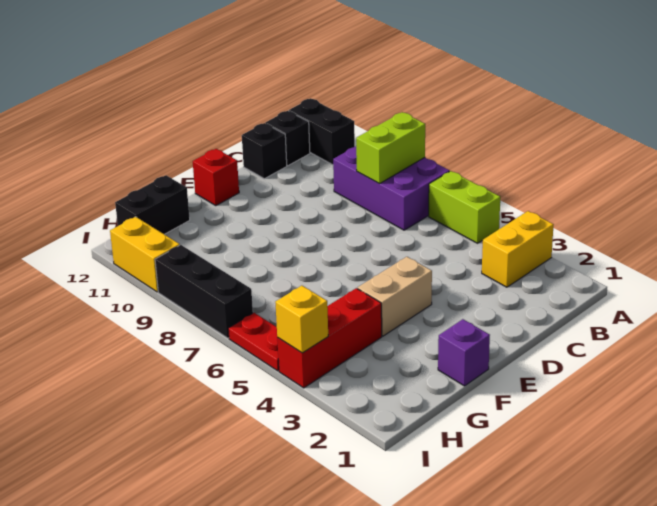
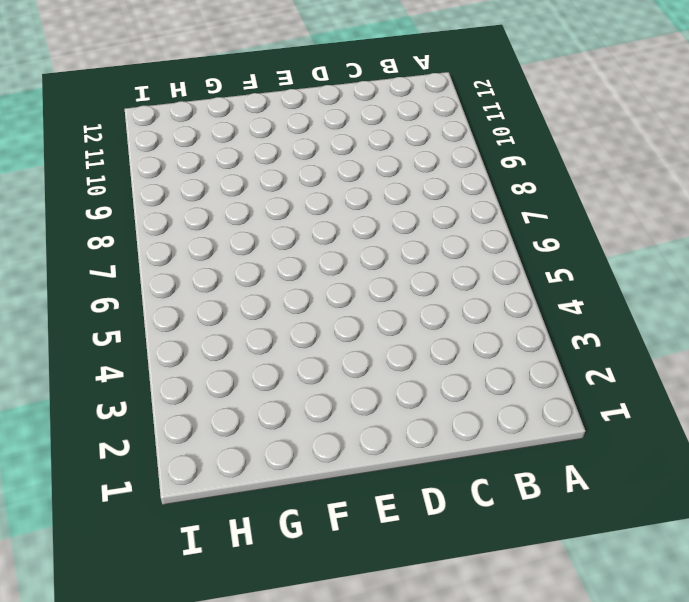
none -> yellow 1x2 brick [482,211,554,287]
none -> lime 1x2 brick [429,171,500,243]
none -> purple 2x3 brick [333,146,450,230]

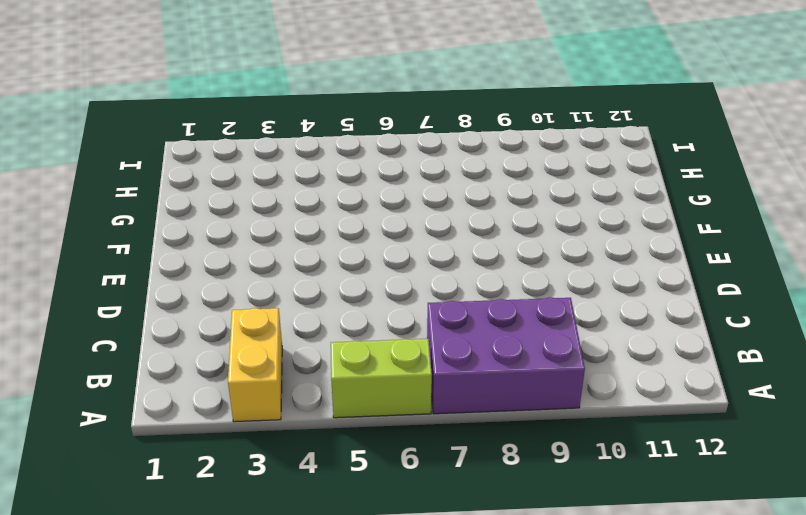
none -> black 1x2 brick [289,98,355,165]
none -> black 1x1 brick [265,111,310,166]
none -> black 1x1 brick [242,123,287,179]

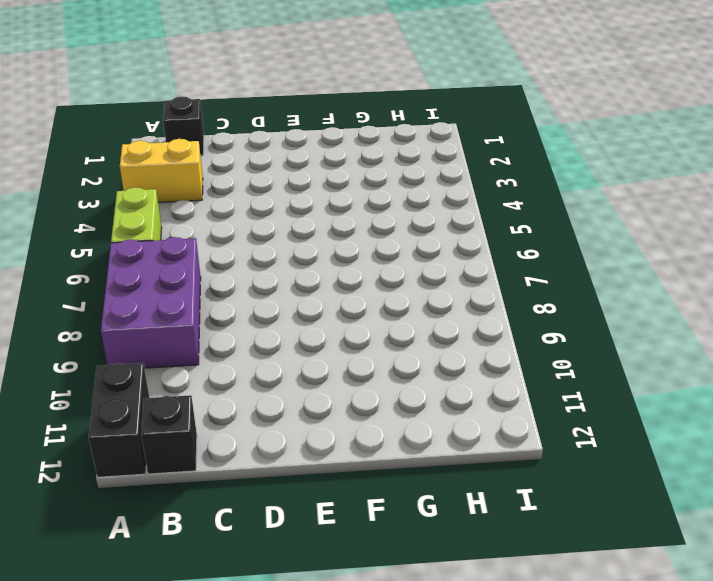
black 1x1 brick [163,97,204,156] -> black 1x1 brick moved to [242,123,287,179]
none -> tan 1x2 brick [358,257,432,336]
none -> red 1x1 brick [193,149,239,206]
none -> purple 1x1 brick [438,319,490,386]

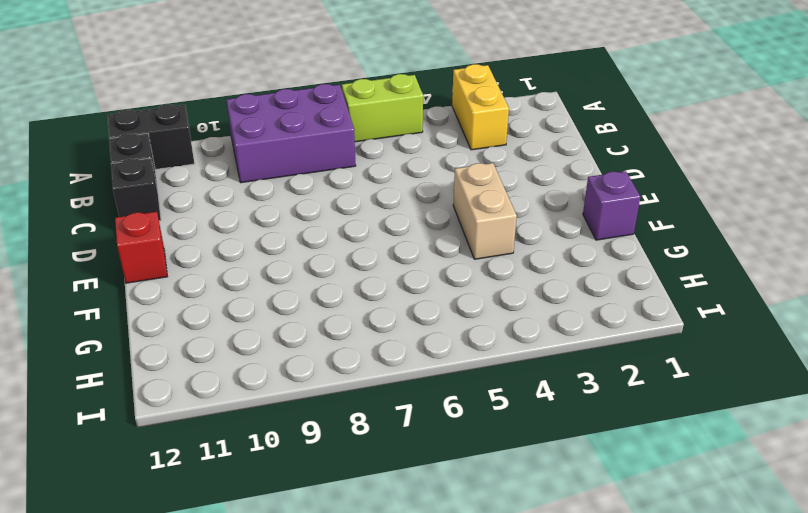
none -> red 1x3 brick [277,288,382,388]
none -> black 1x2 brick [115,175,190,234]
none -> red 1x2 plate [228,313,279,371]

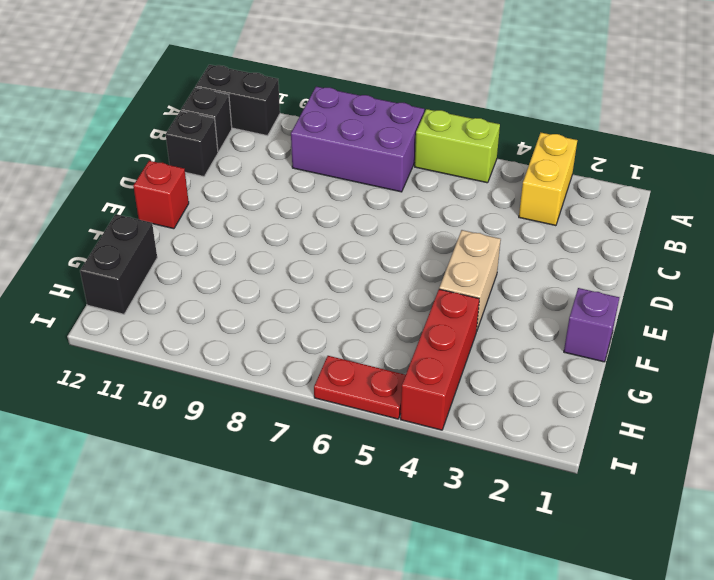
none -> black 1x3 brick [155,245,253,338]
none -> yellow 1x2 brick [110,217,180,292]
none -> lime 1x2 brick [356,112,425,184]

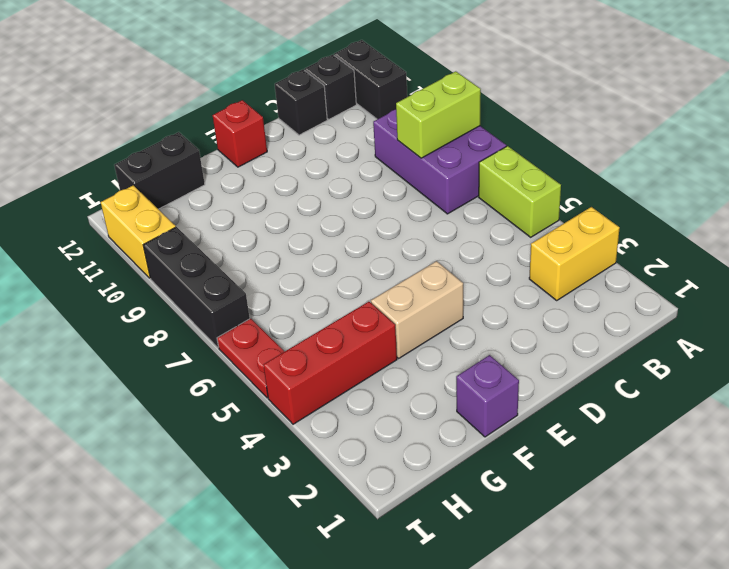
none -> yellow 1x1 brick [275,286,328,353]

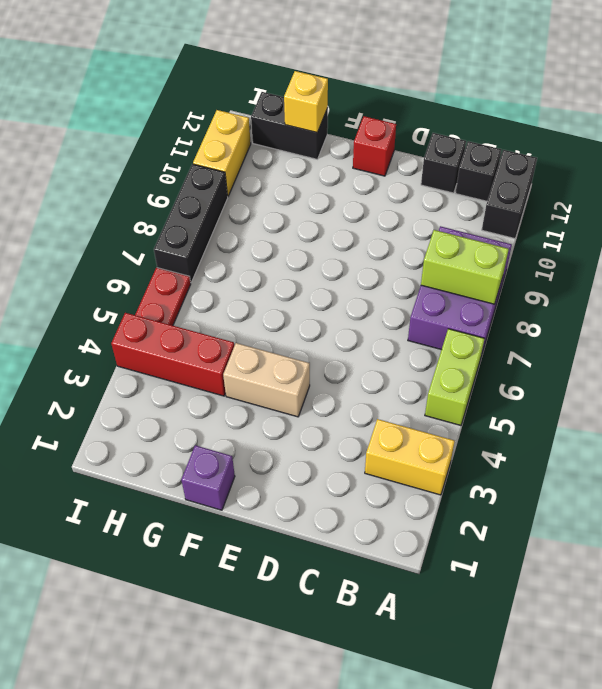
yellow 1x1 brick [284,71,328,133] -> yellow 1x1 brick moved to [275,286,328,353]

